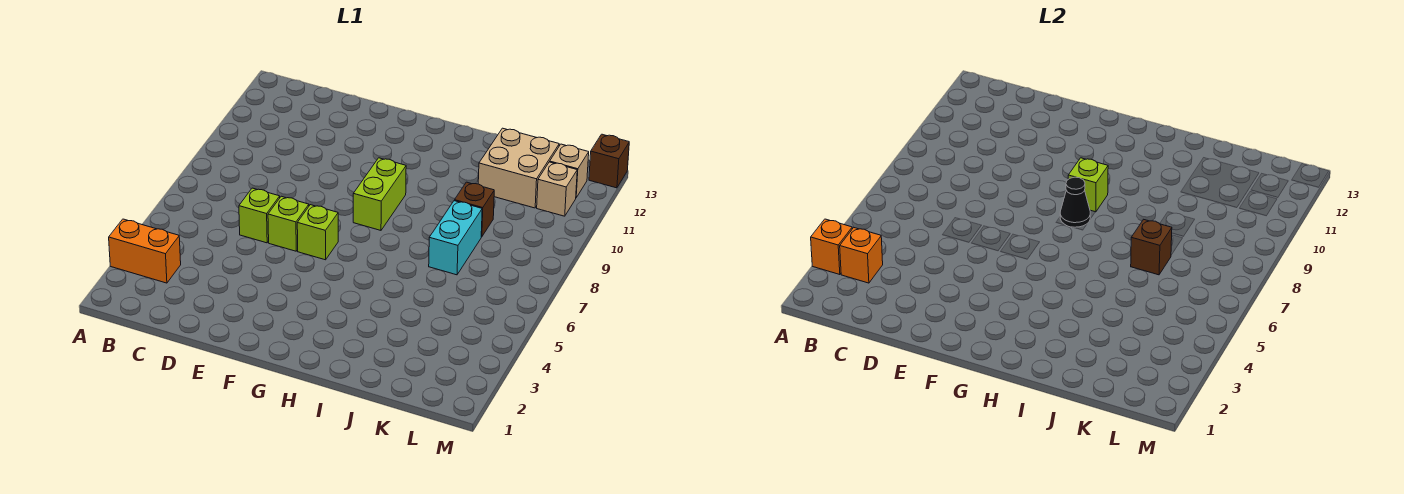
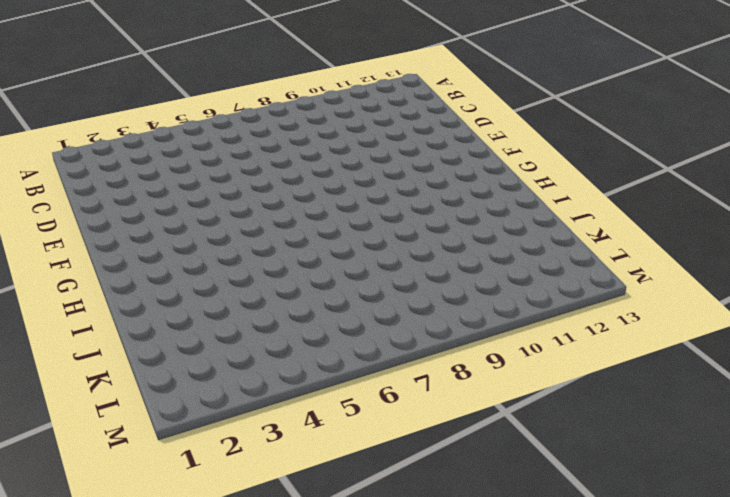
none -> orange 1x2 brick [109,219,181,283]
none -> lime 1x1 brick [239,188,280,243]
none -> lime 1x1 brick [268,196,309,251]

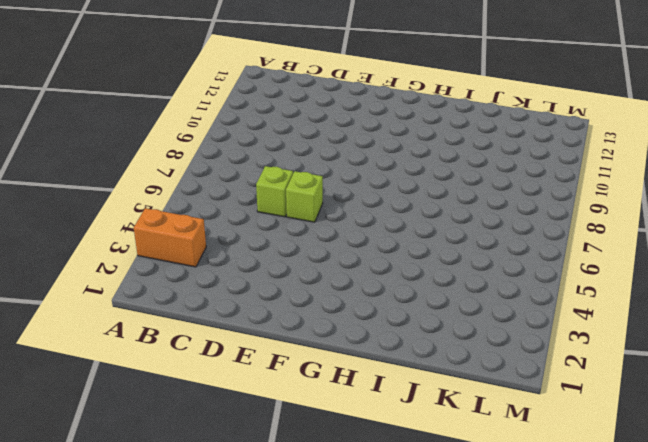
none -> lime 1x1 brick [297,205,338,260]
none -> lime 1x2 brick [353,158,406,230]
none -> cyan 1x2 brick [429,201,482,275]

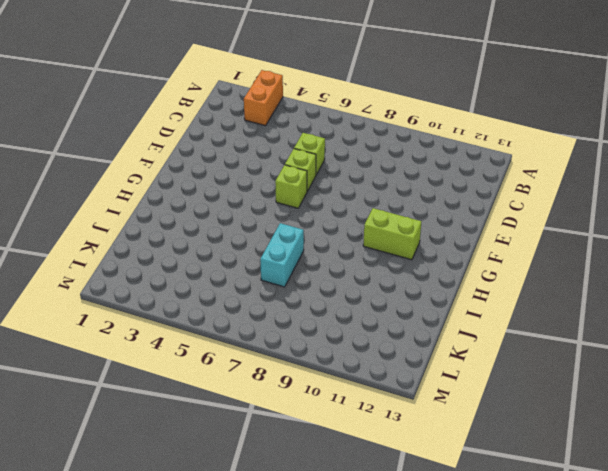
lime 1x2 brick [363,208,421,260] -> lime 1x2 brick moved to [353,158,406,230]
cyan 1x2 brick [260,223,304,287] -> cyan 1x2 brick turned to [429,201,482,275]
none -> brown 1x1 brick [454,182,494,237]
none -> tan 2x2 brick [478,128,559,208]
none -> tan 1x1 brick [537,162,577,216]

